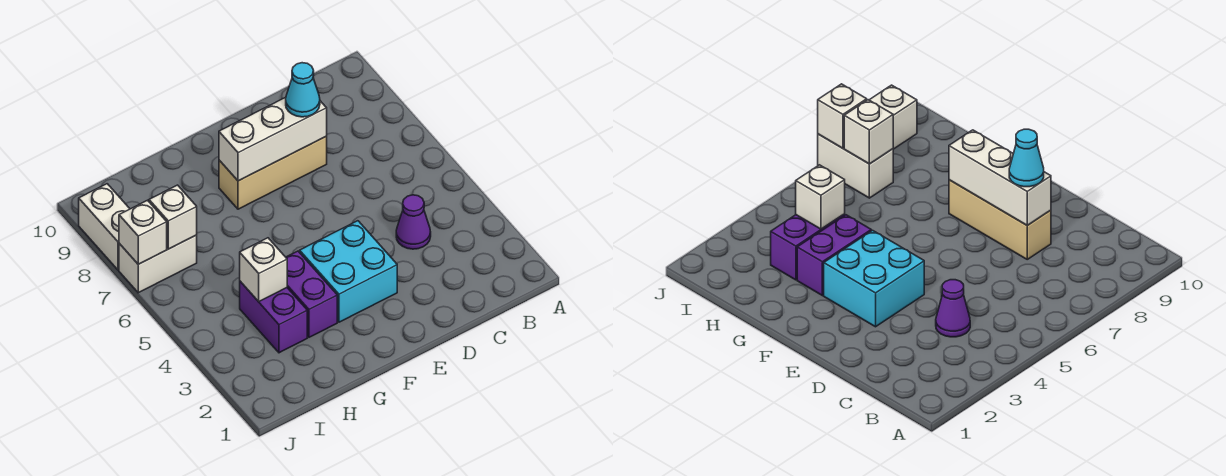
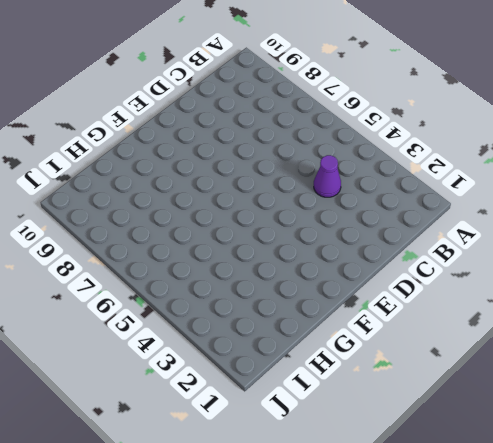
none -> tan 1x3 brick [219,137,327,209]
none -> cyan 2x2 brick [300,221,397,322]
none -> purple 1x2 brick [286,251,337,337]

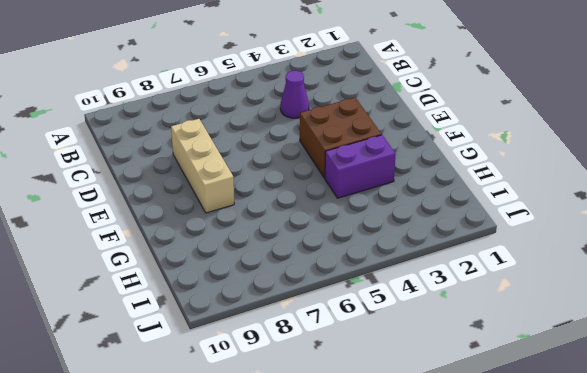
brown 2x2 brick [300,97,382,178] -> cyan 2x2 brick [300,221,397,322]
none -> purple 1x2 brick [240,281,307,353]
none -> white 1x2 brick [119,235,197,293]
none -> white 1x2 brick [79,184,130,270]

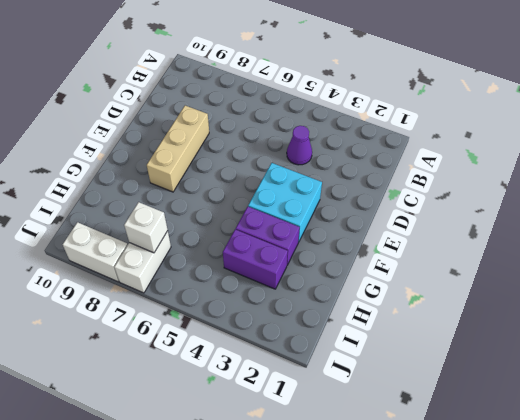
none -> white 1x3 brick [219,97,327,181]
none -> white 1x1 brick [240,238,287,302]
none -> white 1x1 brick [119,200,167,264]

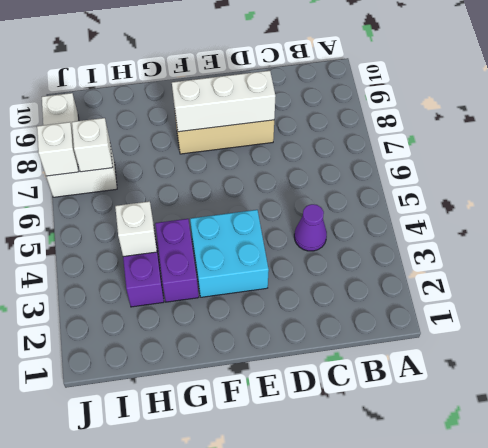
none -> cyan 1x1 cone [286,63,320,117]

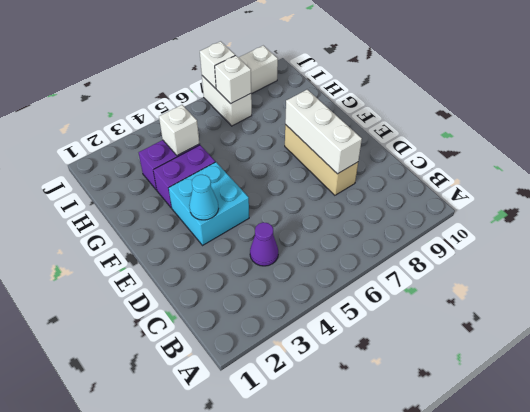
cyan 1x1 cone [189,175,218,220] -> cyan 1x1 cone moved to [286,63,320,117]

